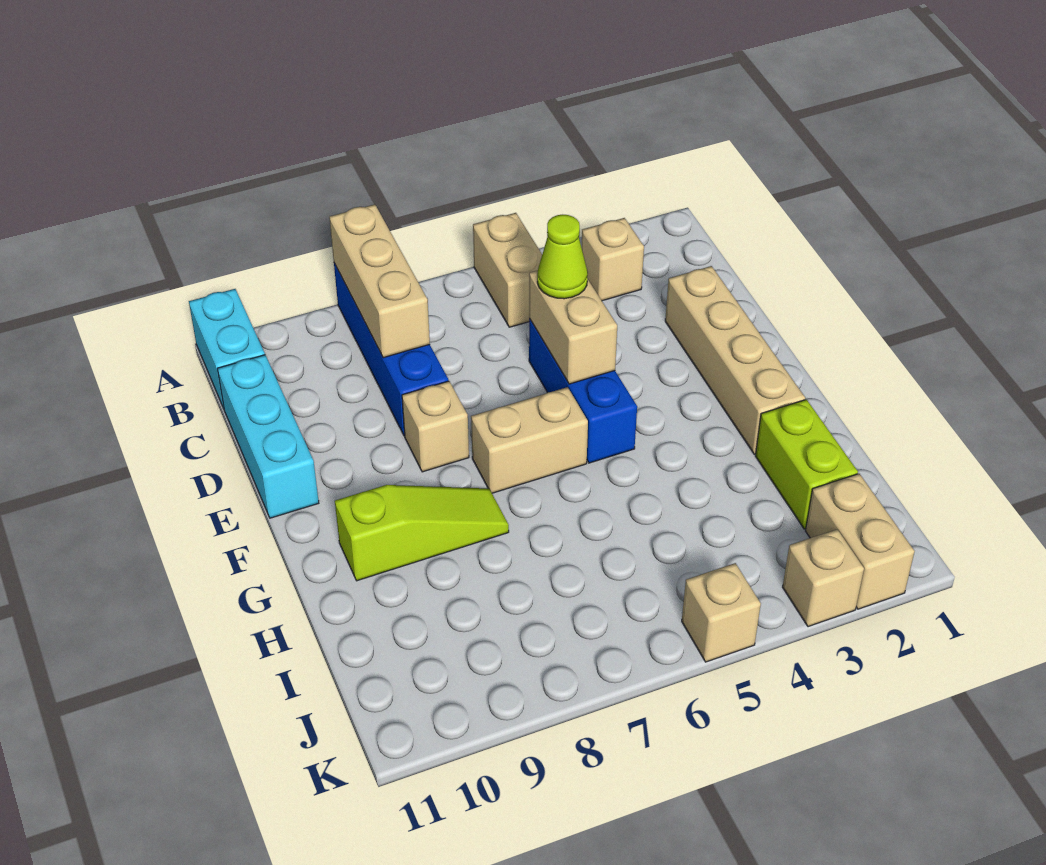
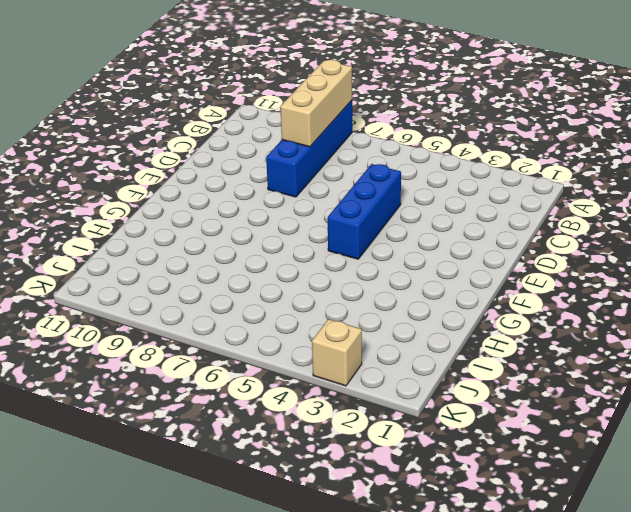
none -> tan 1x2 brick [473,213,542,327]
none -> cyan 1x2 brick [189,289,265,408]
none -> tan 1x1 brick [582,218,644,301]

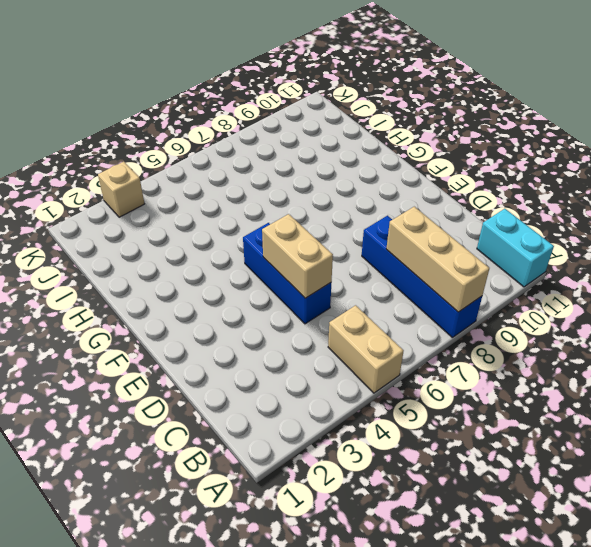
none -> tan 1x1 brick [582,218,644,301]
none -> cyan 1x3 brick [217,355,319,518]
none -> tan 1x4 brick [665,266,805,454]

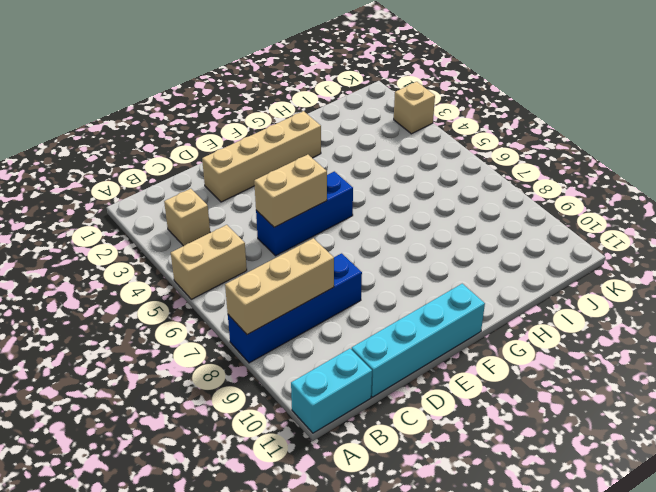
cyan 1x4 brick [351,284,485,397] -> cyan 1x3 brick [217,355,319,518]
none -> tan 1x1 brick [402,381,469,472]
none -> tan 1x2 brick [471,387,588,493]
none -> lime 1x3 slope [335,485,509,581]

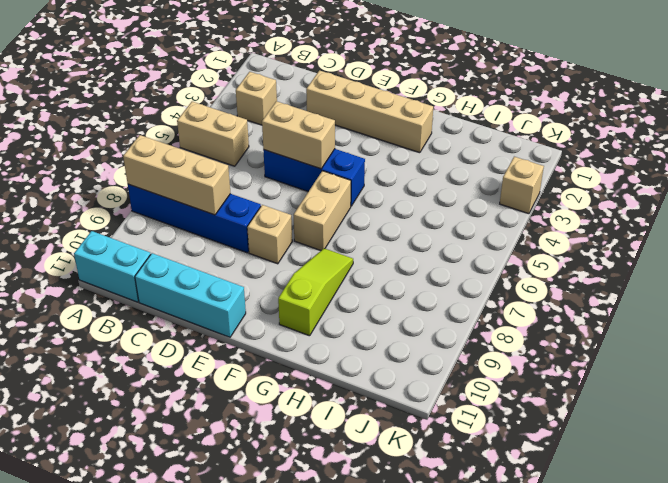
none -> lime 1x2 brick [756,399,858,529]
none -> tan 1x2 brick [806,474,915,609]
none -> tan 1x1 brick [682,563,761,662]

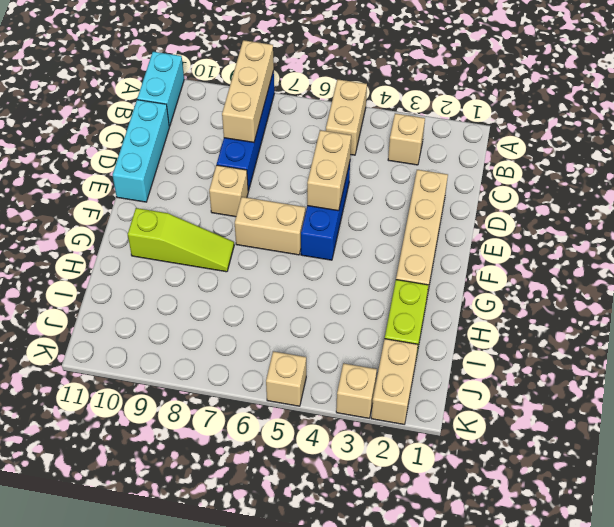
none -> lime 1x1 cone [537,215,588,299]

